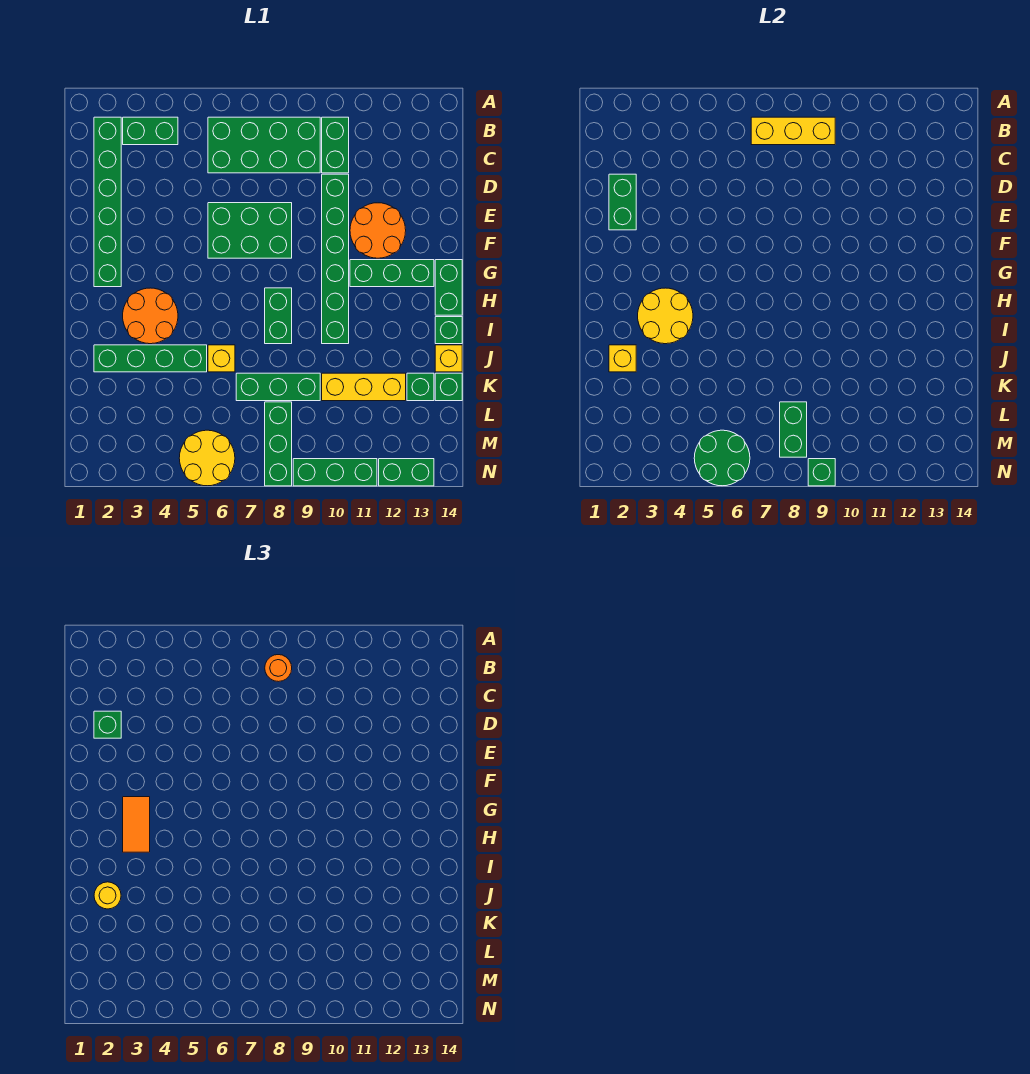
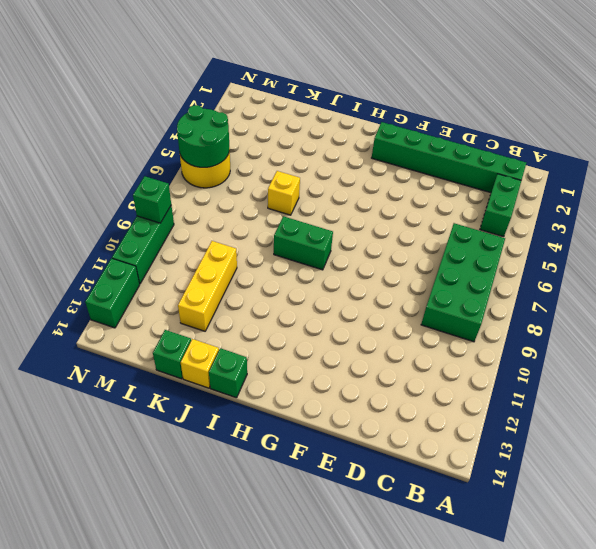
none -> green 1x2 brick [322,117,349,173]
none -> green 1x6 brick [322,174,349,344]
none -> green 2x3 brick [208,203,292,258]
none -> orange 2x2 round brick [350,203,406,258]

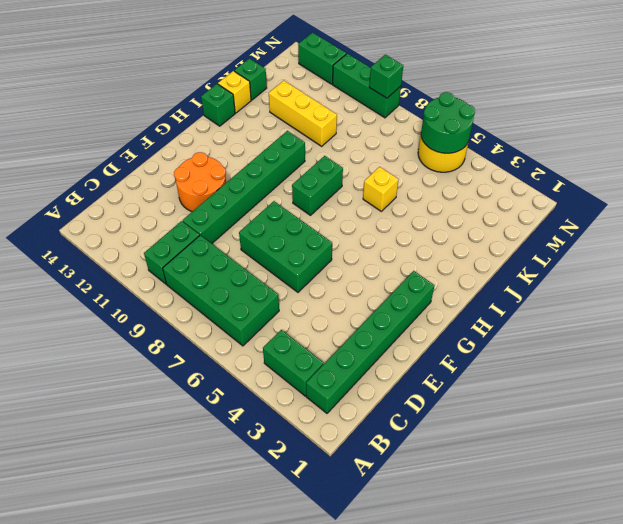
none -> green 1x3 brick [350,260,434,287]
none -> green 1x2 brick [435,260,462,315]
none -> orange 2x2 round brick [123,288,178,344]
none -> green 1x4 brick [94,345,207,372]

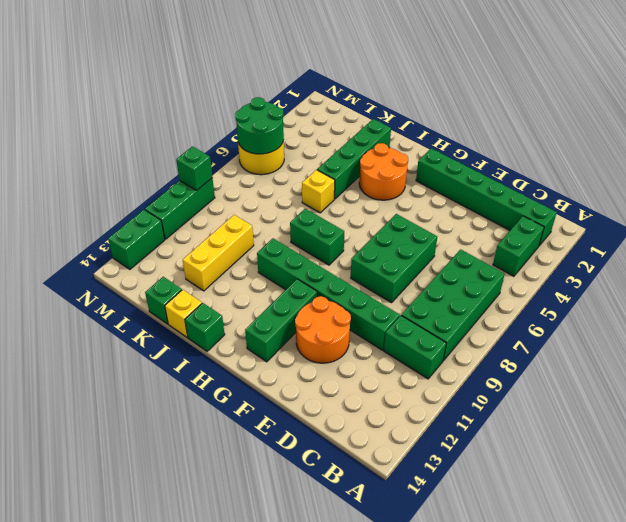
none -> green 1x2 brick [435,260,462,315]
none -> green 1x3 brick [236,373,320,401]
none -> green 1x1 brick [407,373,434,401]
none -> green 1x3 brick [265,402,292,486]

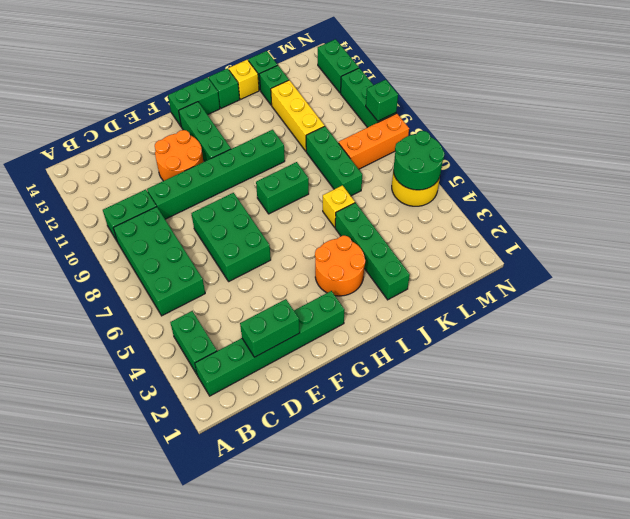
orange 1x3 brick [339,113,409,169] -> green 1x3 brick [265,402,292,486]
none -> yellow 1x3 brick [751,117,835,145]
none -> yellow 2x2 round brick [638,288,693,344]
none -> yellow 1x1 brick [609,345,636,372]
none -> green 1x2 brick [780,402,807,457]

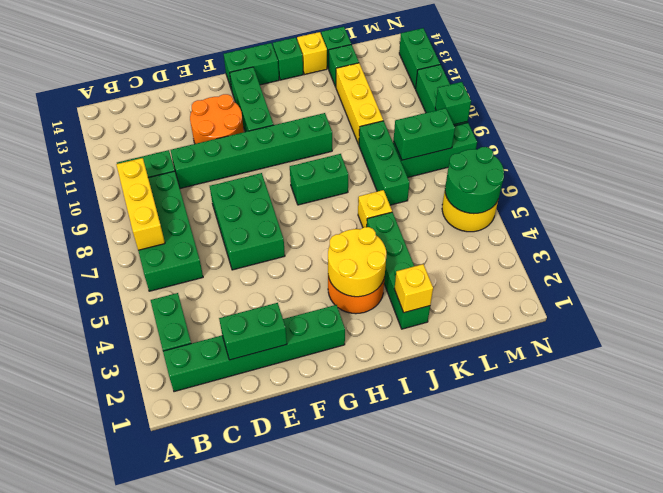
none -> orange 1x1 round brick [265,655,292,682]
none -> green 1x1 brick [94,711,121,738]
none -> orange 1x2 tile [123,797,150,852]
none -> yellow 1x1 round brick [94,882,121,909]

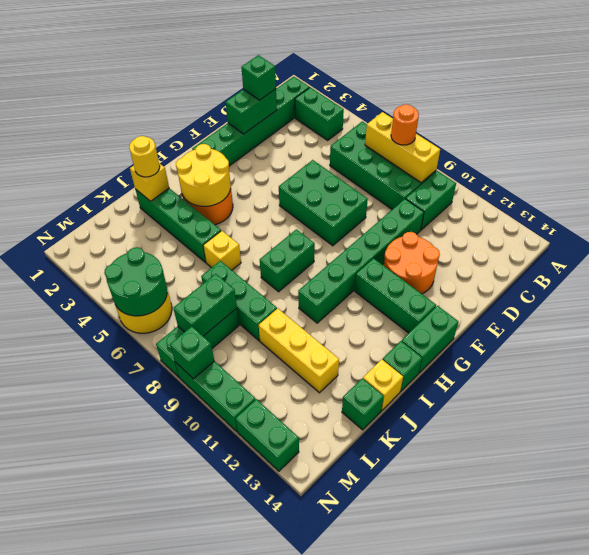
none -> green 1x1 brick [407,373,434,401]
none -> orange 1x2 tile [123,797,150,852]

